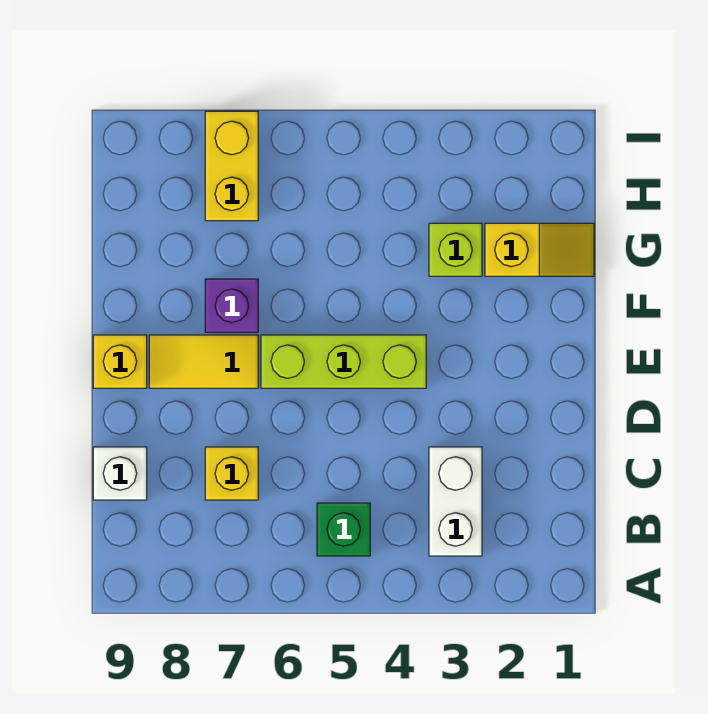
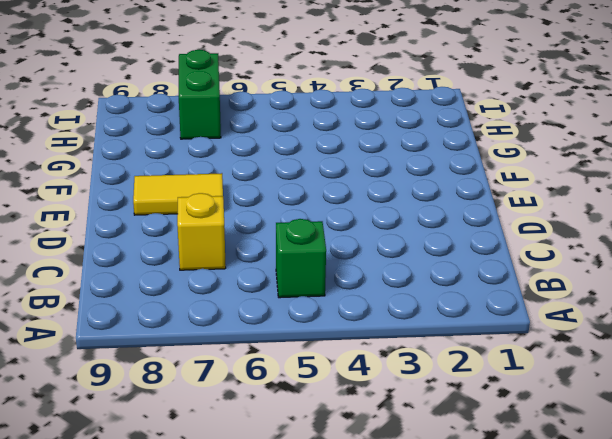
green 1x2 brick [178,50,221,139] -> yellow 1x2 brick [205,111,258,221]
none -> white 1x2 brick [429,447,482,556]
none -> white 1x1 brick [93,447,147,500]

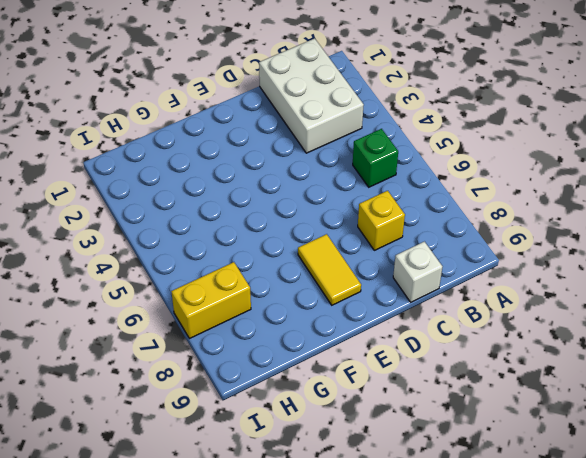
white 2x3 brick [259,38,364,153] -> white 1x2 brick [429,447,482,556]
none -> lime 1x3 brick [261,335,426,388]
none -> yellow 1x1 brick [93,335,147,388]

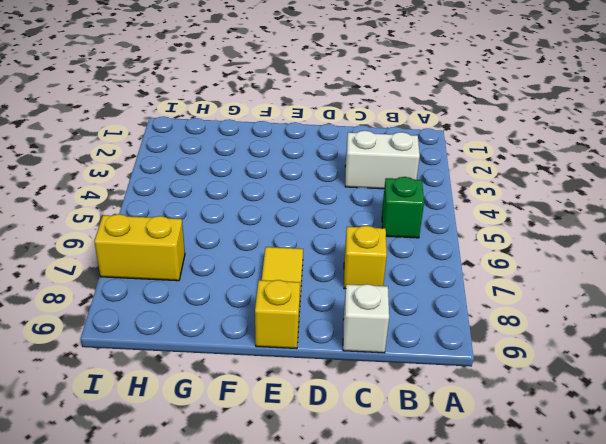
none -> lime 1x3 brick [261,335,426,388]
none -> purple 1x1 brick [205,279,258,332]

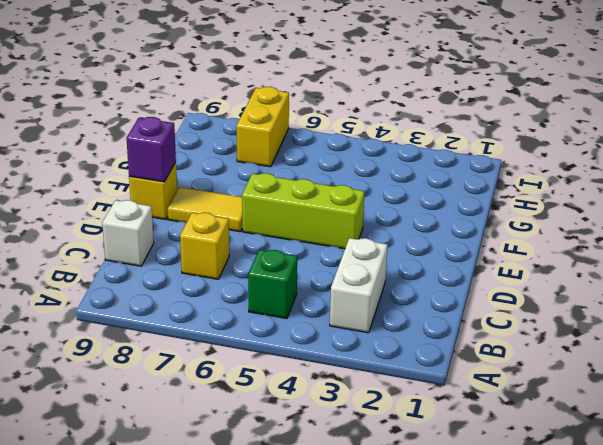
purple 1x1 brick [126,117,176,182] -> purple 1x1 brick moved to [205,279,258,332]
none -> yellow 1x2 slope [485,223,594,276]
none -> lime 1x1 brick [429,223,482,276]

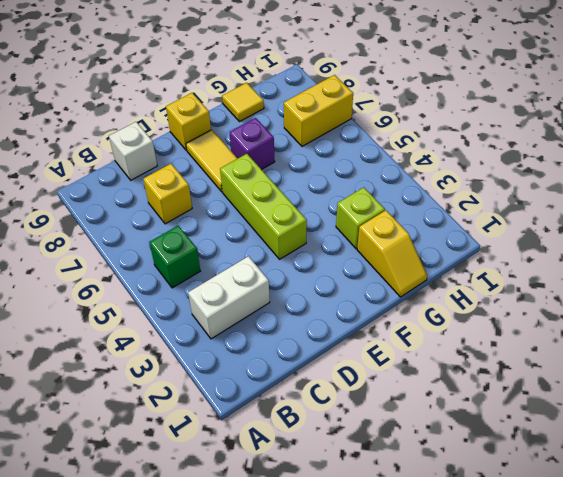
yellow 1x1 tile [222,83,264,122] -> none

